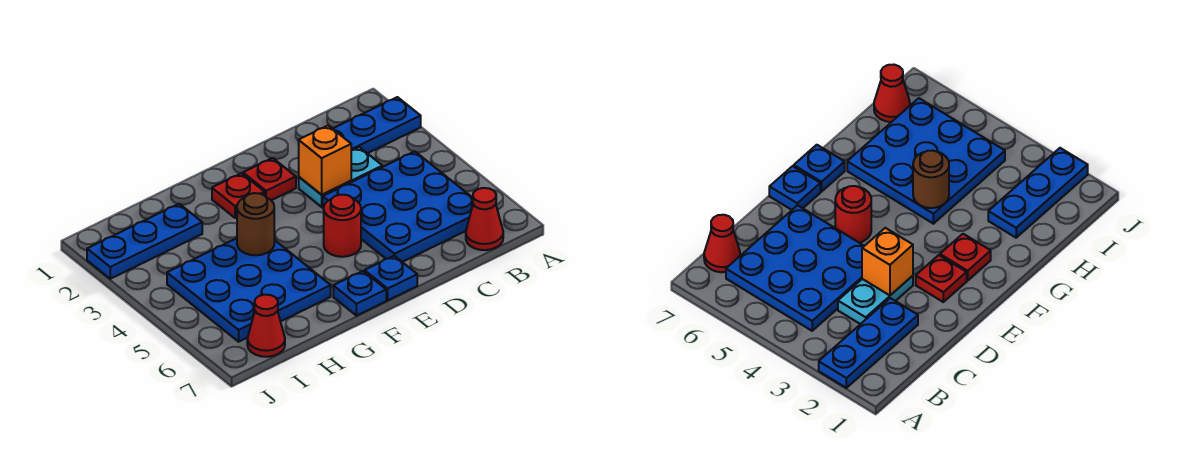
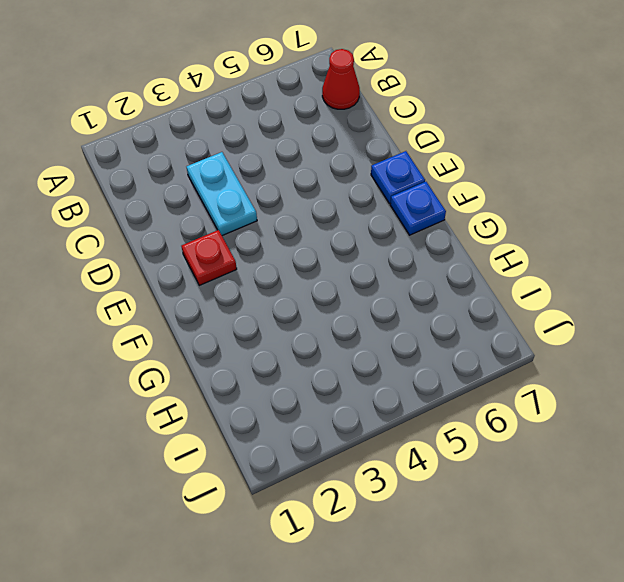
none -> blue 1x3 plate [333,97,421,153]
none -> blue 3x3 plate [323,151,473,262]
none -> red 1x1 round brick [324,195,361,257]

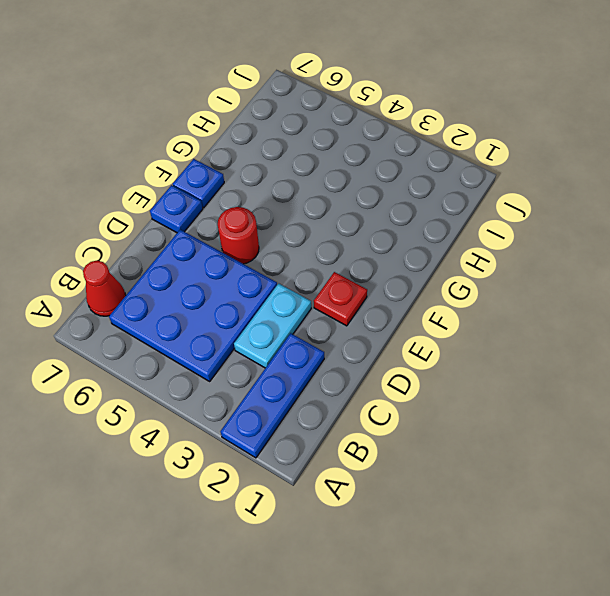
none -> red 1x1 plate [212,173,265,218]
none -> blue 3x3 plate [167,238,331,342]
none -> blue 1x3 plate [87,204,202,279]

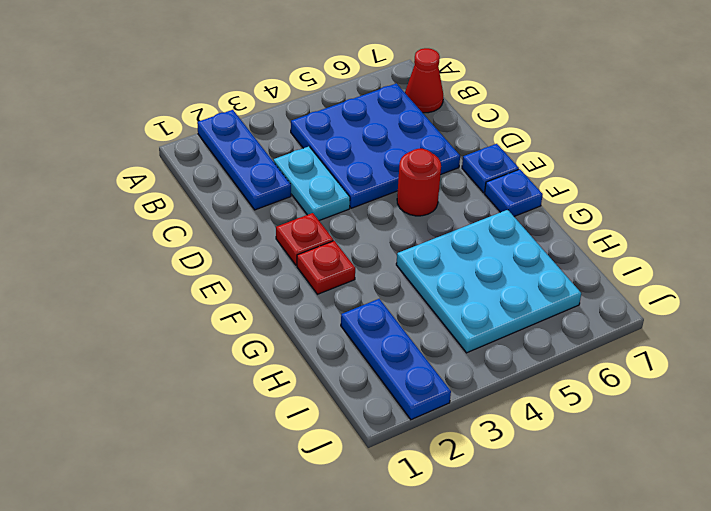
cyan 3x3 plate [396,210,581,353] -> blue 3x3 plate [167,238,331,342]
none -> red 1x1 cone [247,295,285,357]
none -> orange 1x1 brick [299,125,351,195]
none -> brown 1x1 round brick [237,193,274,255]

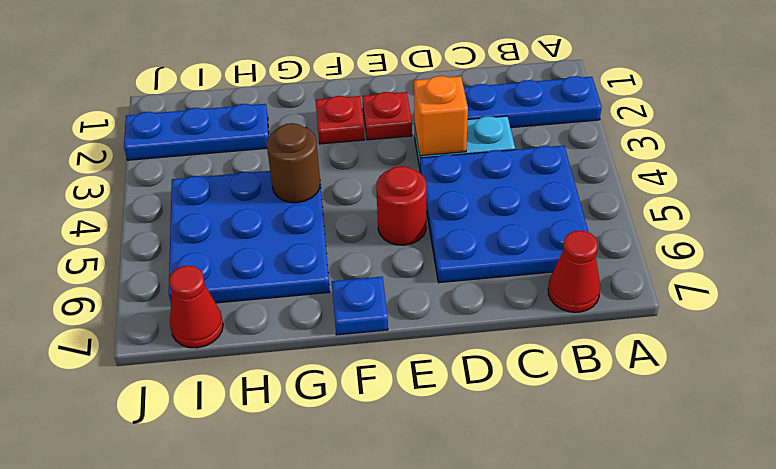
none -> blue 1x1 plate [365,256,417,300]

